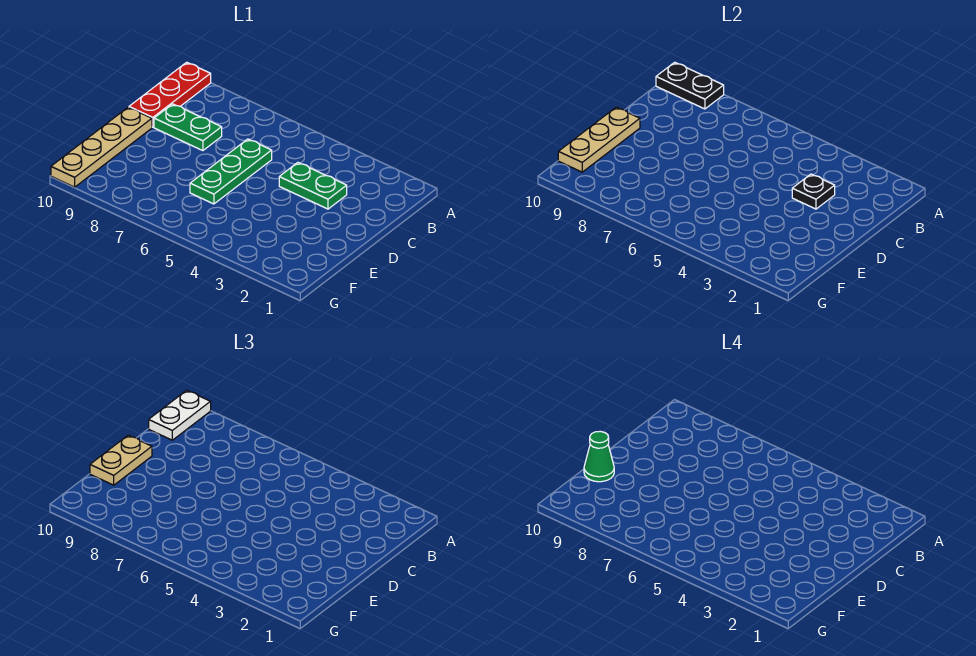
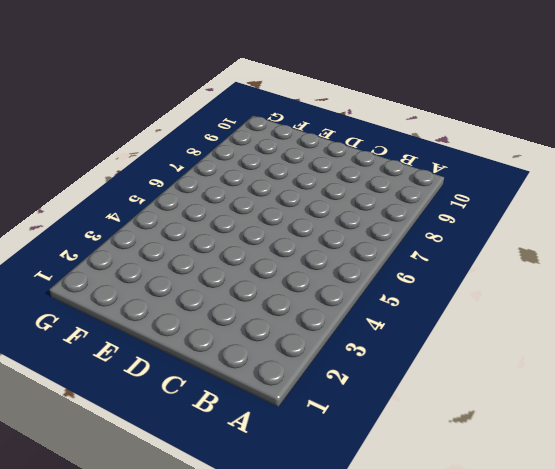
none -> red 1x3 plate [129,62,211,127]
none -> green 1x2 plate [279,163,347,209]

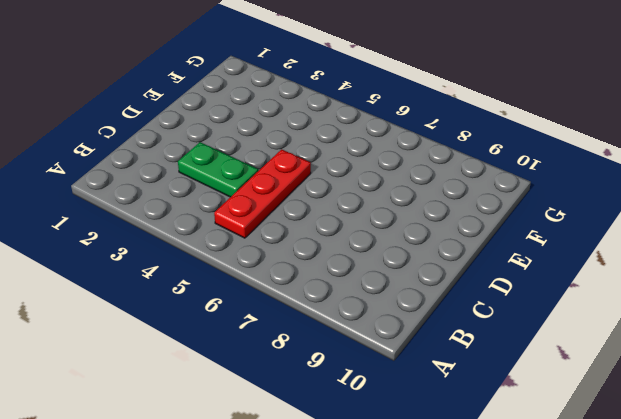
red 1x3 plate [214,149,311,238] -> red 1x3 plate moved to [129,62,211,127]
none -> green 1x3 plate [190,139,272,204]
none -> green 1x2 plate [154,104,222,151]

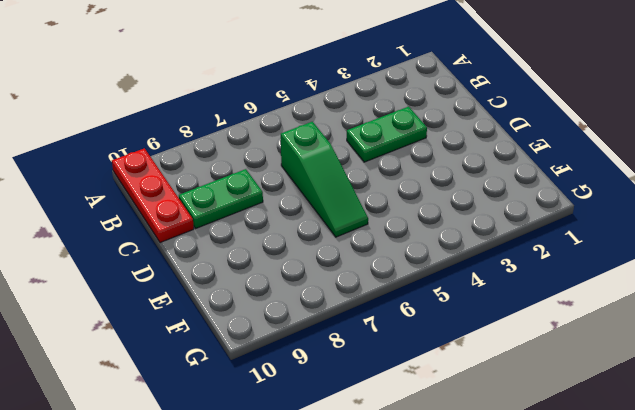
green 1x3 slope [281,122,368,237] -> green 1x3 plate [190,139,272,204]
none -> tan 1x4 plate [51,107,152,187]
none -> black 1x2 plate [656,62,724,109]

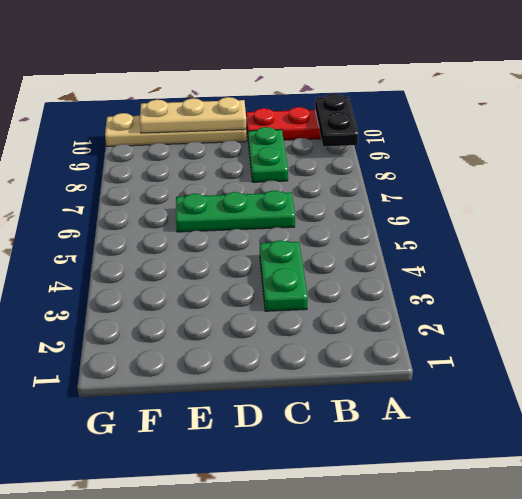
none -> black 1x1 plate [792,174,835,209]
none -> white 1x2 plate [149,390,211,440]

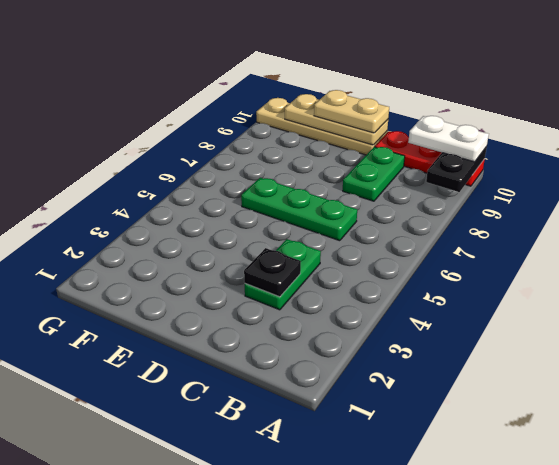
none -> green 1x1 cone [584,431,614,482]

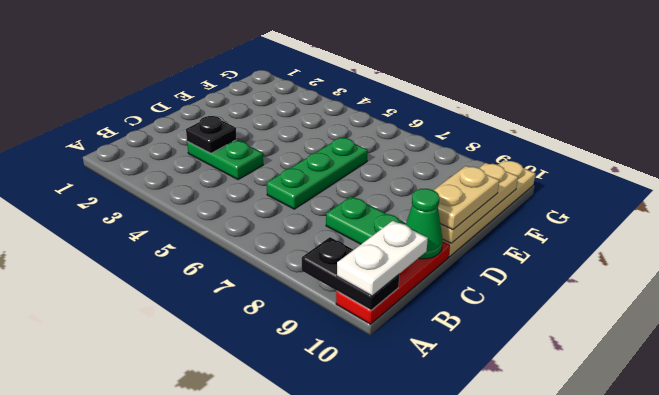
green 1x1 cone [405,189,443,259] -> green 1x1 cone moved to [584,431,614,482]

